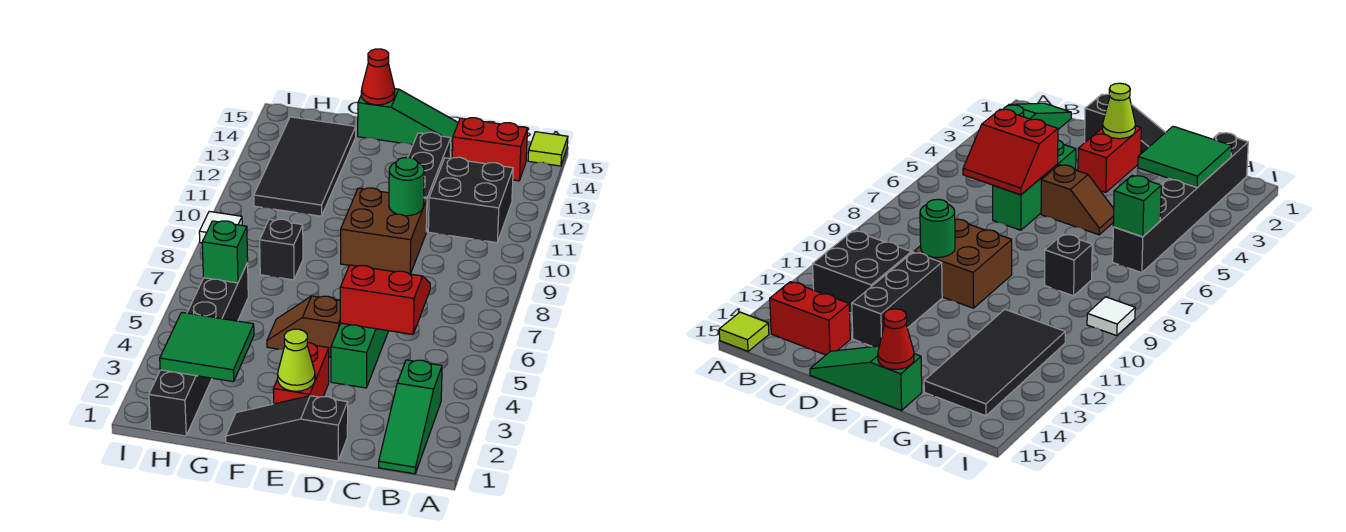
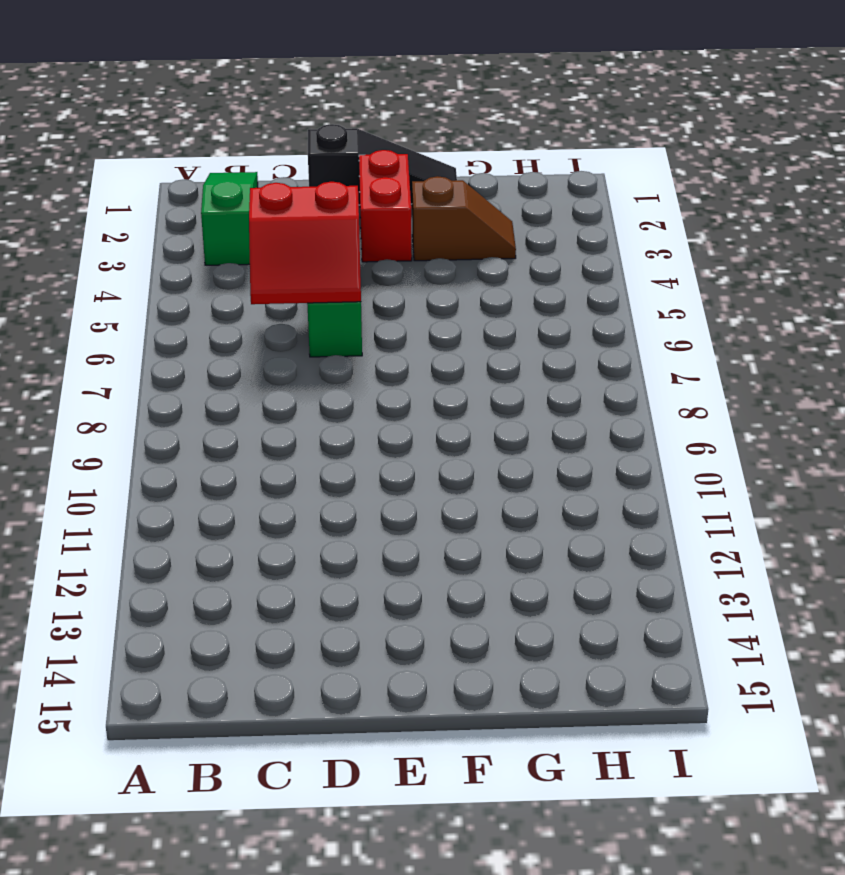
brown 1x2 slope [412,176,516,261] -> brown 1x2 slope moved to [267,296,340,357]
none -> lime 1x1 tile [528,132,568,166]
none -> black 2x2 brick [428,157,513,243]
none -> red 1x2 brick [452,118,528,181]

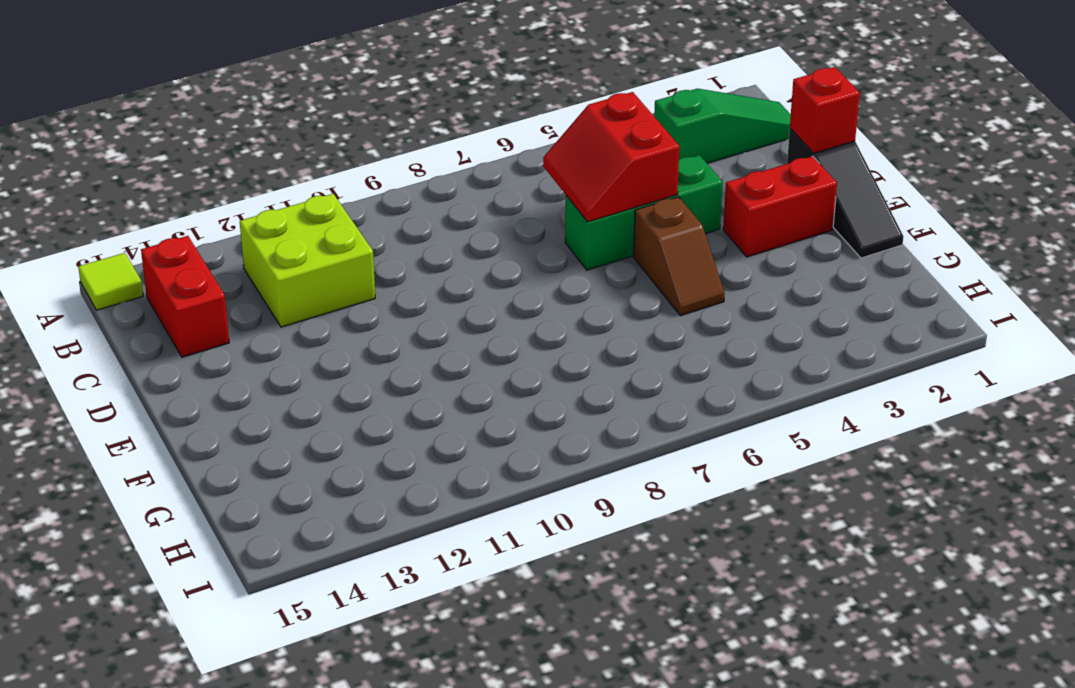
lime 2x2 brick [240,194,375,327] -> black 2x2 brick [428,157,513,243]
red 1x1 brick [790,67,860,153] -> none
none -> brown 2x2 brick [341,188,427,274]
none -> black 1x3 brick [408,132,451,232]
none -> green 1x3 slope [358,89,458,150]

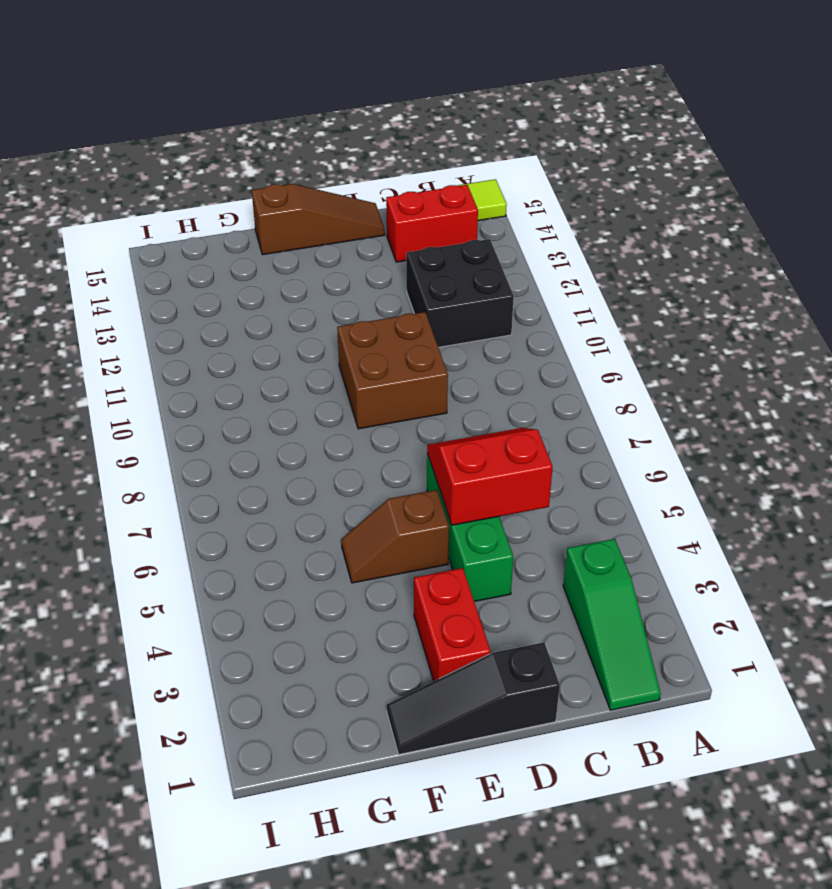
brown 1x3 slope [252,184,385,255] -> green 1x3 slope [358,89,458,150]
none -> black 1x3 brick [408,132,451,232]
none -> black 1x1 brick [260,219,303,280]
none -> black 2x4 tile [254,117,356,216]

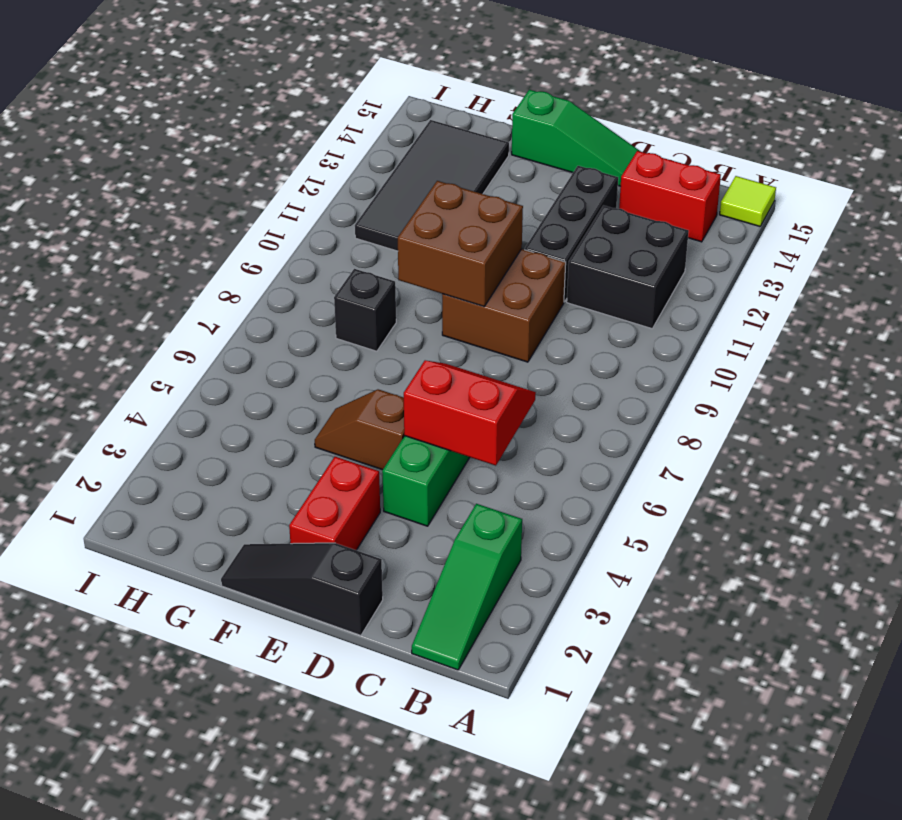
brown 2x2 brick [398,181,523,306] -> none
none -> black 1x6 brick [149,263,248,436]
none -> white 1x1 tile [199,211,242,243]
none -> green 1x1 round brick [389,158,424,216]

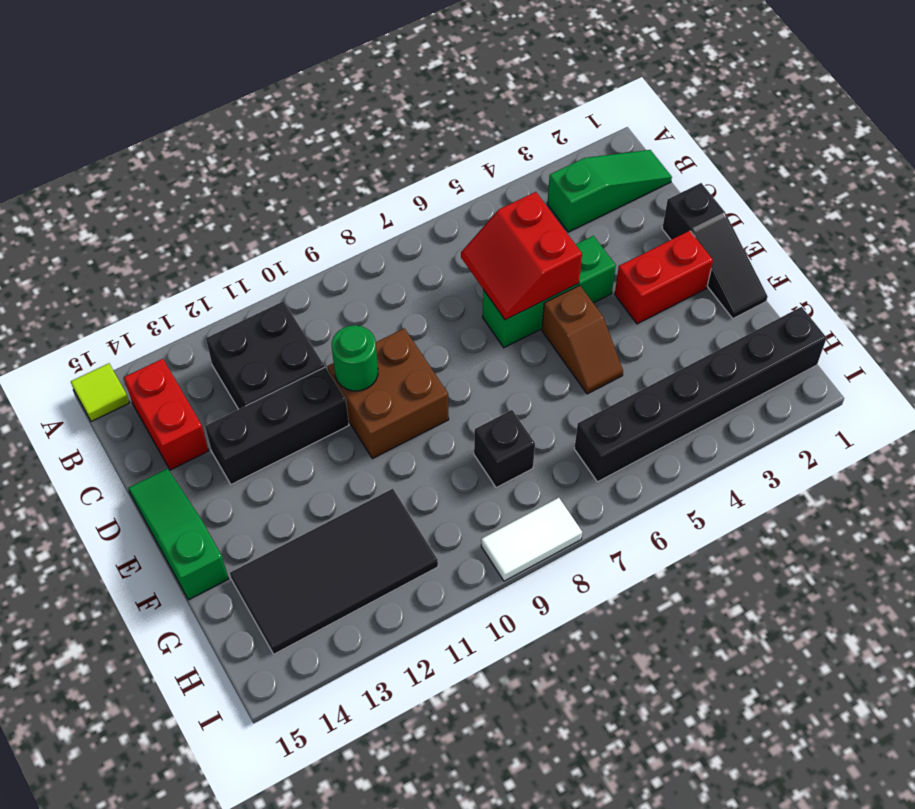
white 1x2 tile [481,498,582,581] -> white 1x1 tile [199,211,242,243]
none -> lime 1x1 cone [278,329,315,391]
none -> red 1x1 cone [361,49,395,105]
none -> green 2x2 tile [160,312,254,382]

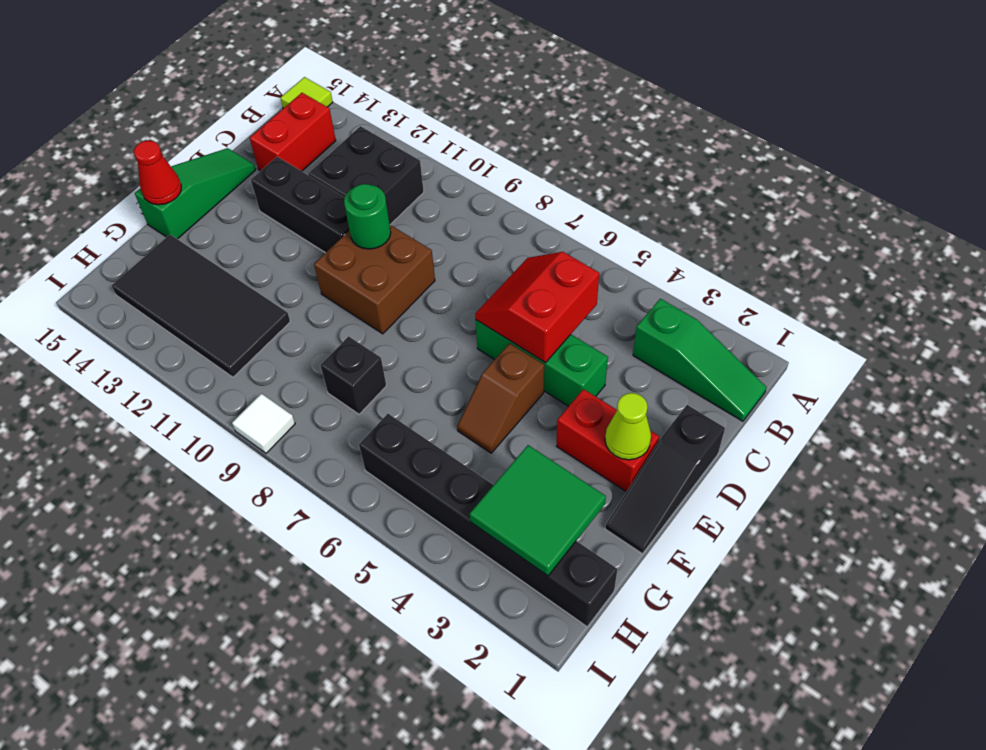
none -> green 1x1 brick [202,221,248,283]

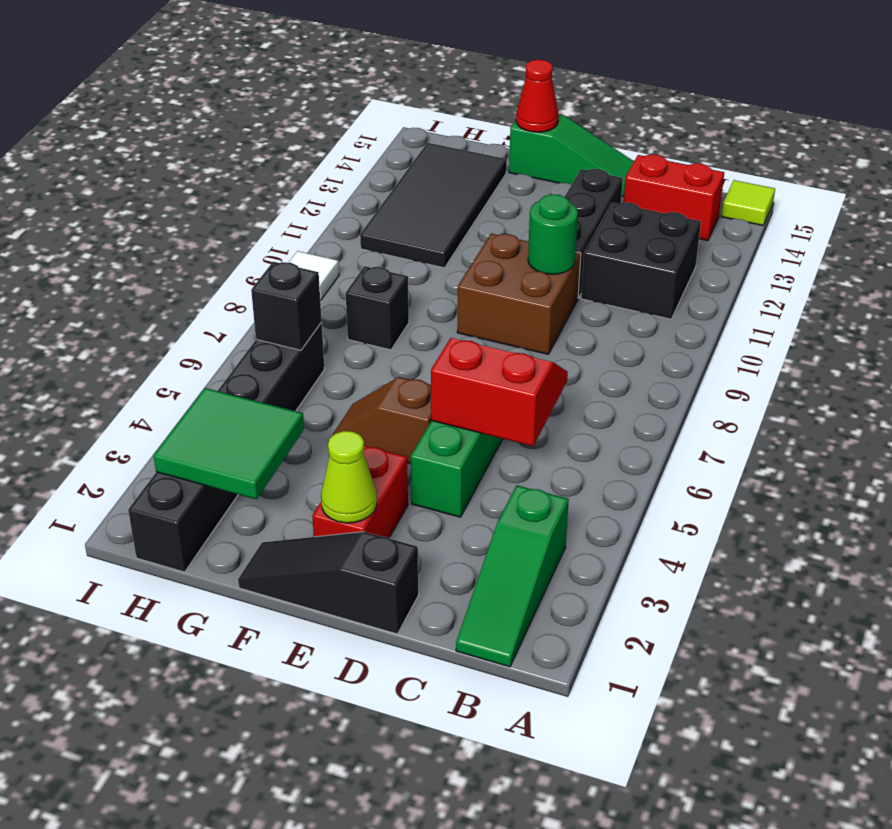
black 1x1 brick [251,262,322,350] -> green 1x1 brick [202,221,248,283]

